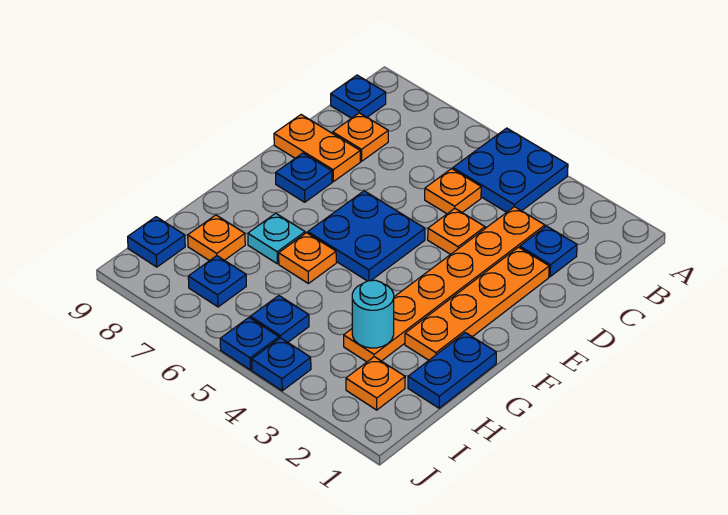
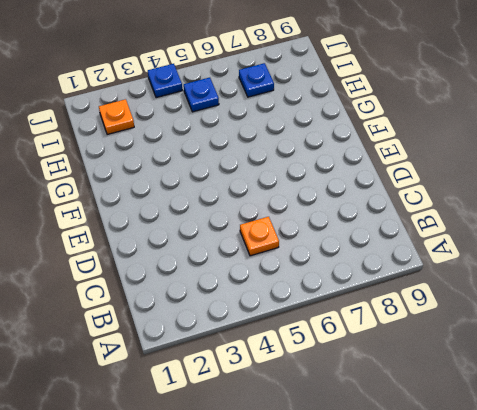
none -> blue 2x2 plate [453,128,568,212]
none -> blue 1x1 plate [331,75,386,118]
none -> blue 1x1 plate [520,226,577,277]

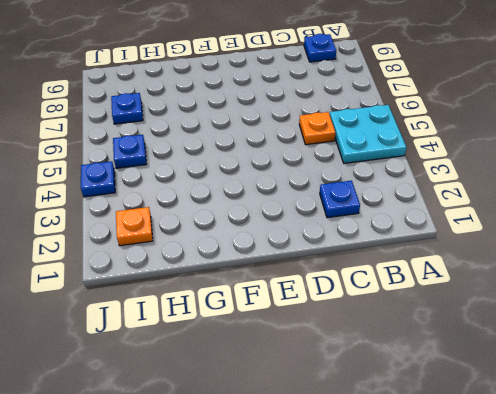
cyan 2x2 plate [330,105,406,163] -> blue 2x2 plate [453,128,568,212]
none -> orange 1x6 plate [344,207,545,362]
none -> orange 1x1 plate [333,113,388,161]
none -> orange 1x4 plate [405,247,549,360]

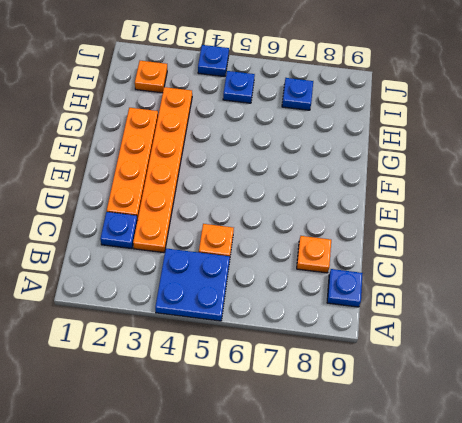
none -> orange 1x1 plate [428,209,485,254]
none -> orange 1x2 plate [274,115,360,182]
none -> blue 2x2 plate [308,191,425,281]

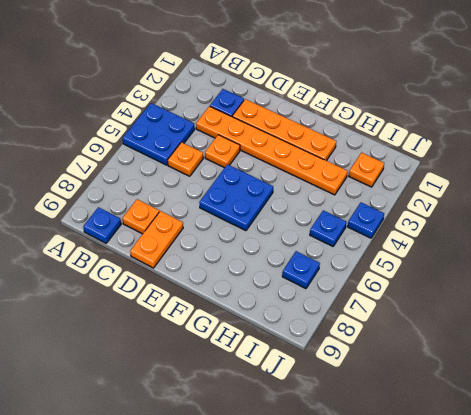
none -> blue 1x1 plate [276,153,332,202]
none -> blue 1x2 plate [408,333,496,408]
none -> orange 1x1 plate [279,233,336,283]

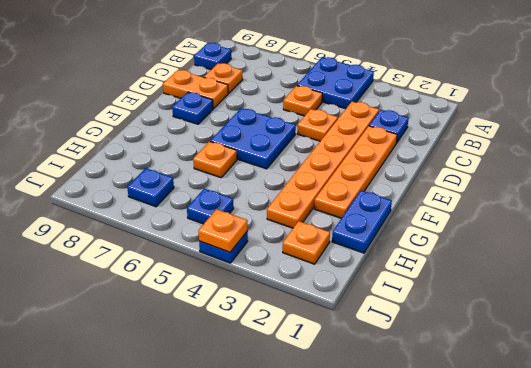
orange 1x1 plate [198,209,247,252] -> orange 1x1 plate moved to [188,215,245,261]
none -> cyan 1x1 plate [248,213,305,264]
none -> blue 1x1 plate [128,217,185,267]
none -> blue 1x1 plate [220,318,279,370]

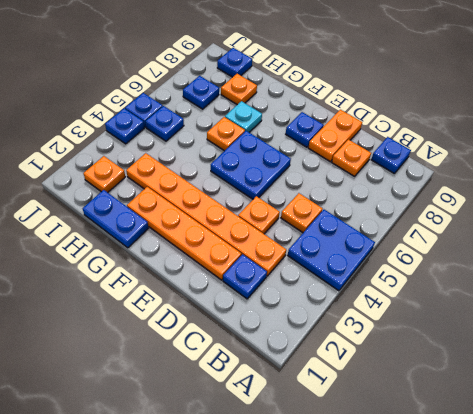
none -> cyan 1x1 round brick [352,280,394,348]

